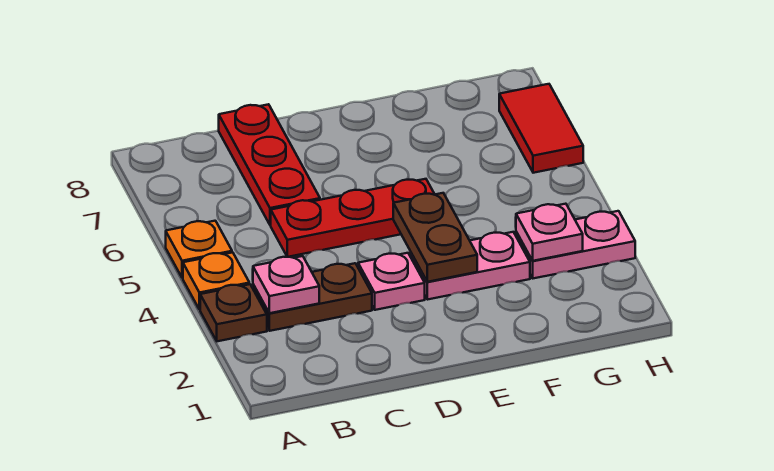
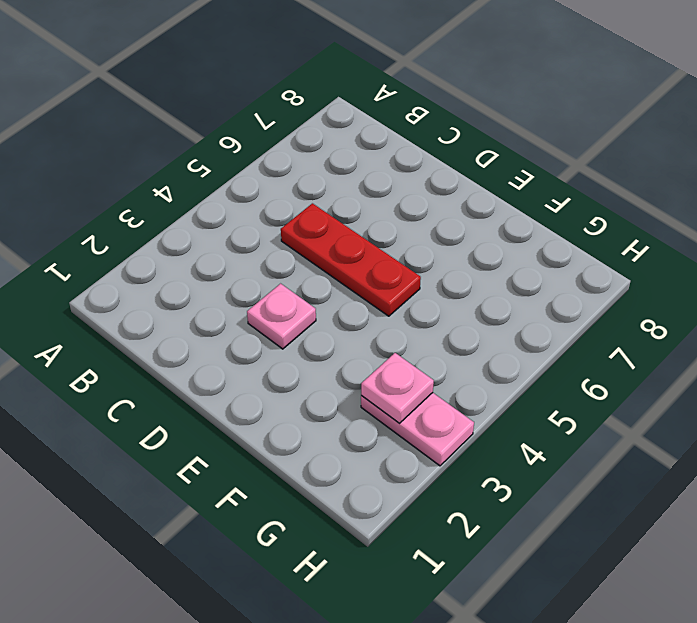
none -> brown 1x1 plate [200,284,267,341]
none -> orange 1x1 plate [183,252,249,310]
none -> orange 1x1 plate [166,221,232,278]

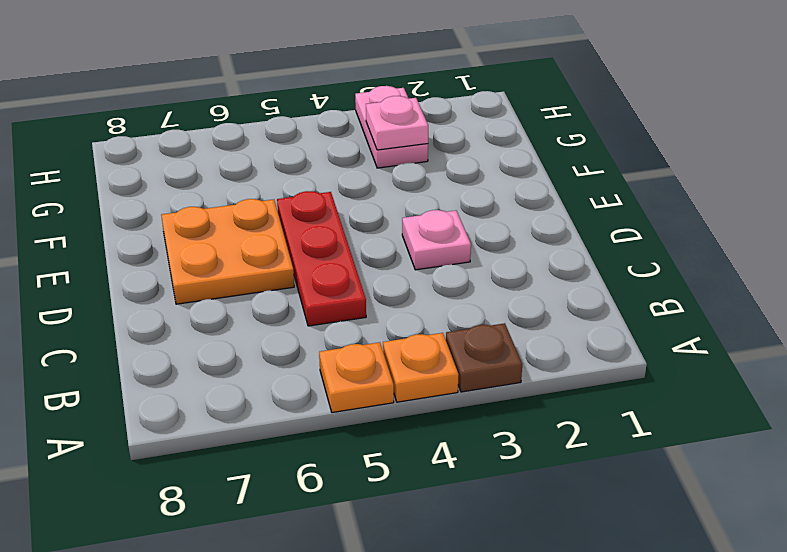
orange 2x2 plate [161,199,294,304] -> none
none -> brown 1x2 plate [253,263,372,331]
none -> red 1x3 plate [219,104,320,225]
none -> pink 1x2 plate [411,232,530,300]

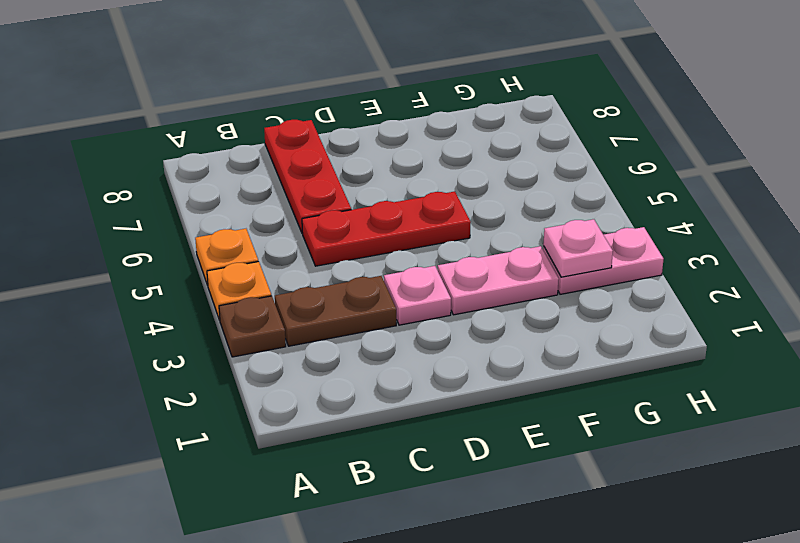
none -> red 1x2 tile [499,84,583,173]
none -> pink 1x1 plate [253,256,319,313]
none -> brown 1x2 plate [393,193,477,282]

